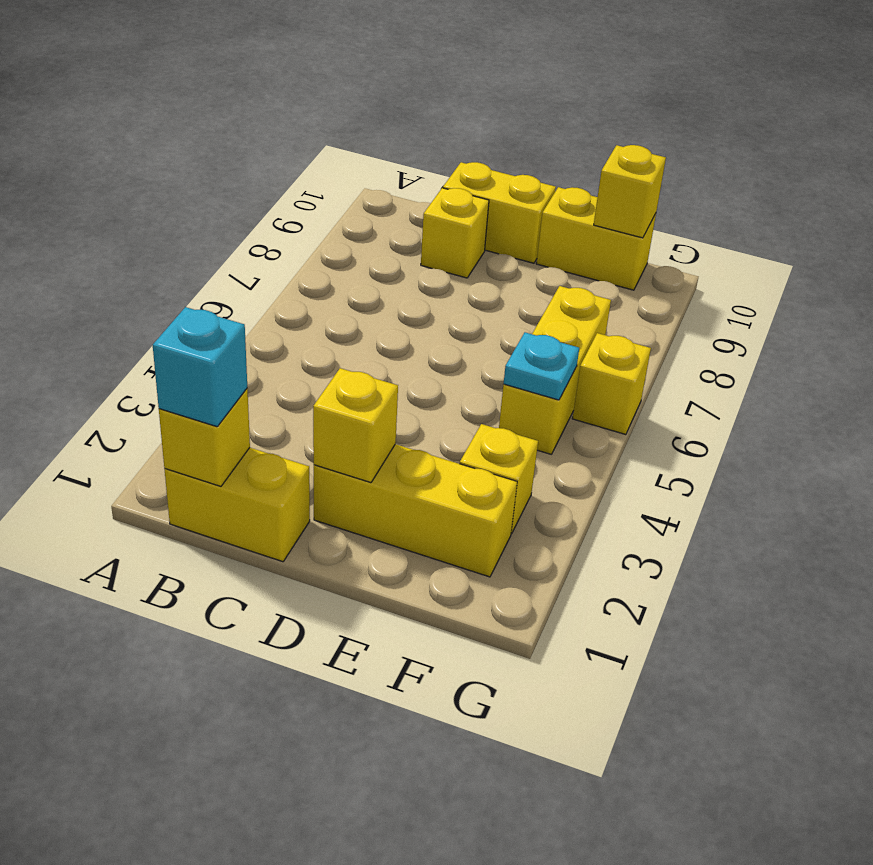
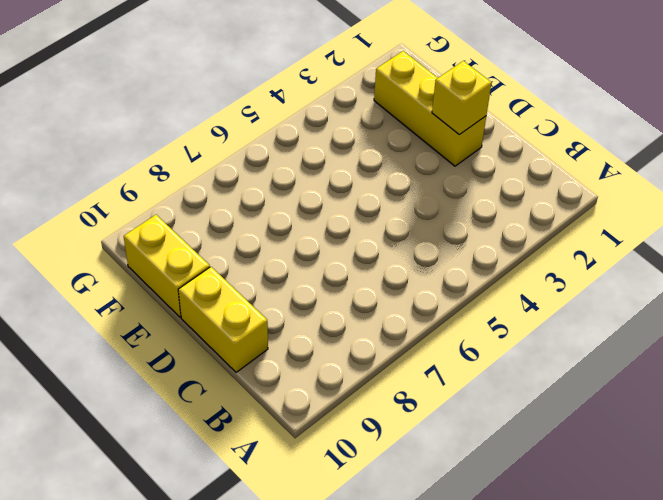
none -> yellow 1x2 brick [165,448,310,562]
none -> yellow 1x1 brick [421,188,489,278]
none -> yellow 1x1 brick [460,424,538,534]

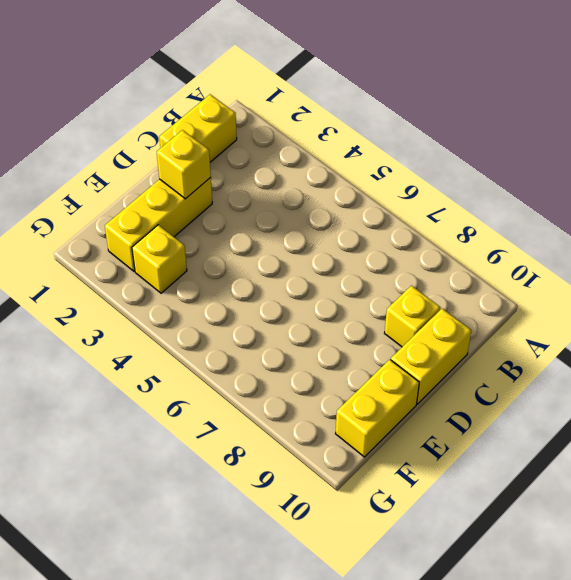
none -> yellow 1x3 brick [499,286,611,454]
none -> yellow 1x1 brick [572,333,651,435]
none -> yellow 1x1 brick [159,389,250,486]

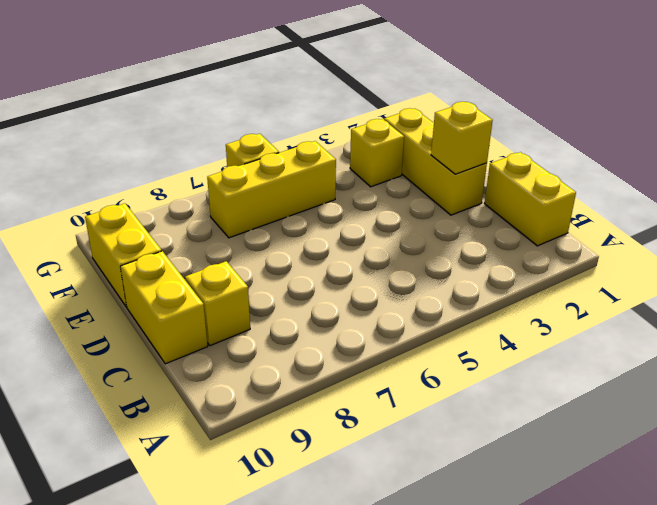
none -> yellow 1x1 brick [159,389,250,486]
none -> cyan 1x1 plate [504,332,579,400]
none -> yellow 1x1 brick [594,145,666,238]

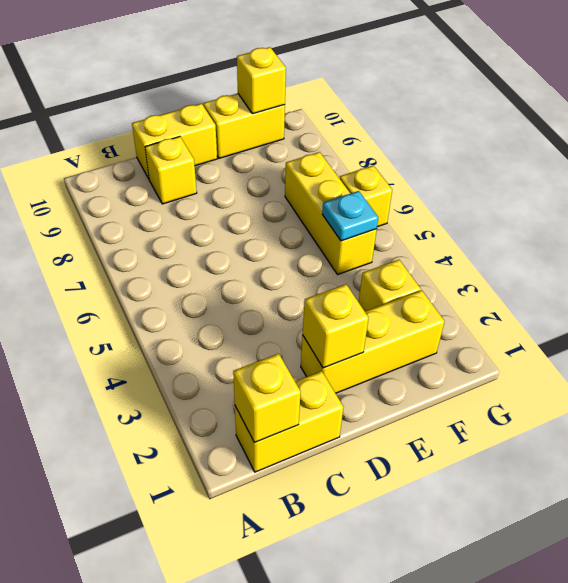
none -> cyan 1x1 brick [153,307,247,427]

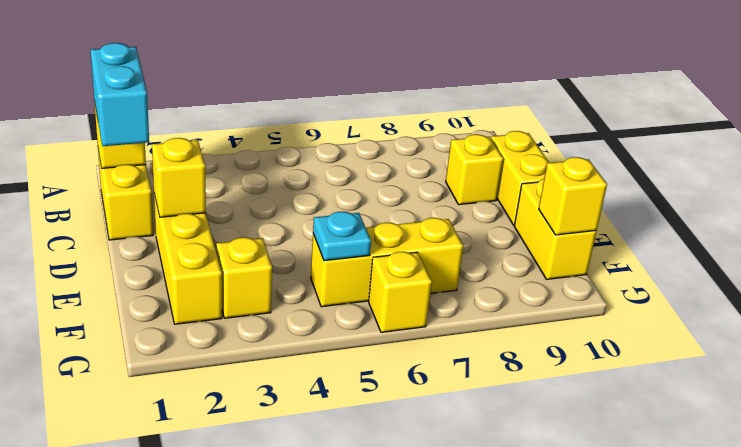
cyan 1x2 brick [91,43,149,146] -> cyan 1x1 brick [153,307,247,427]

